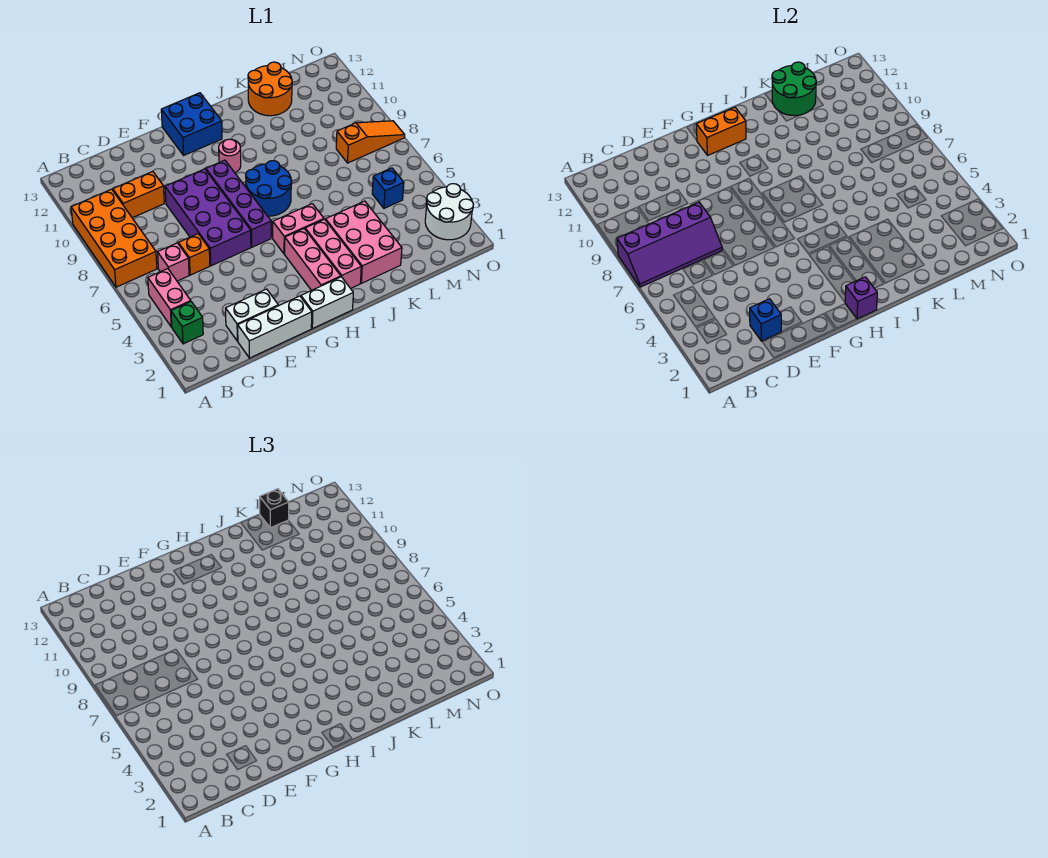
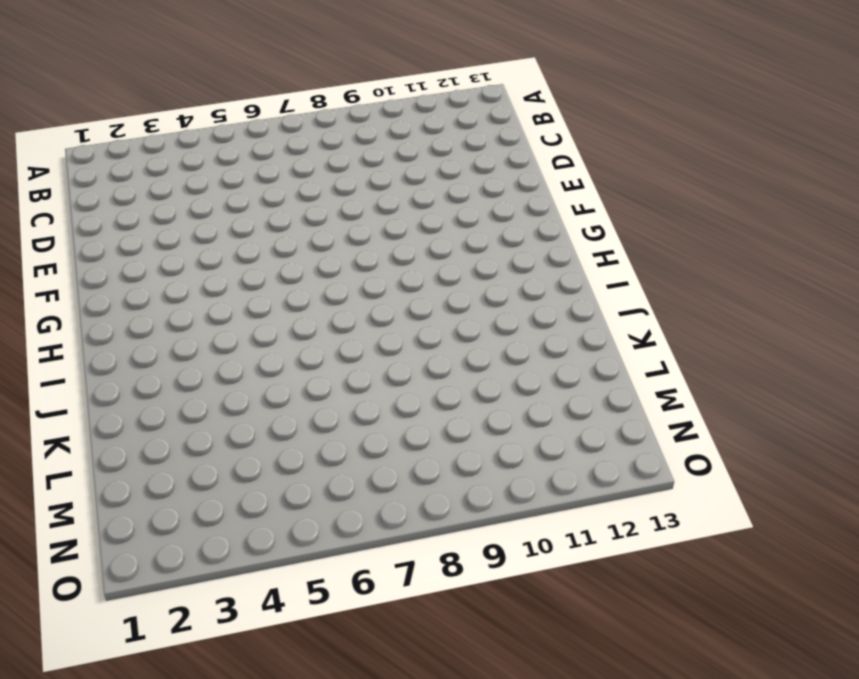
none -> orange 2x4 brick [71,189,157,287]
none -> green 1x1 brick [171,302,203,344]
none -> pink 1x2 brick [148,269,191,327]

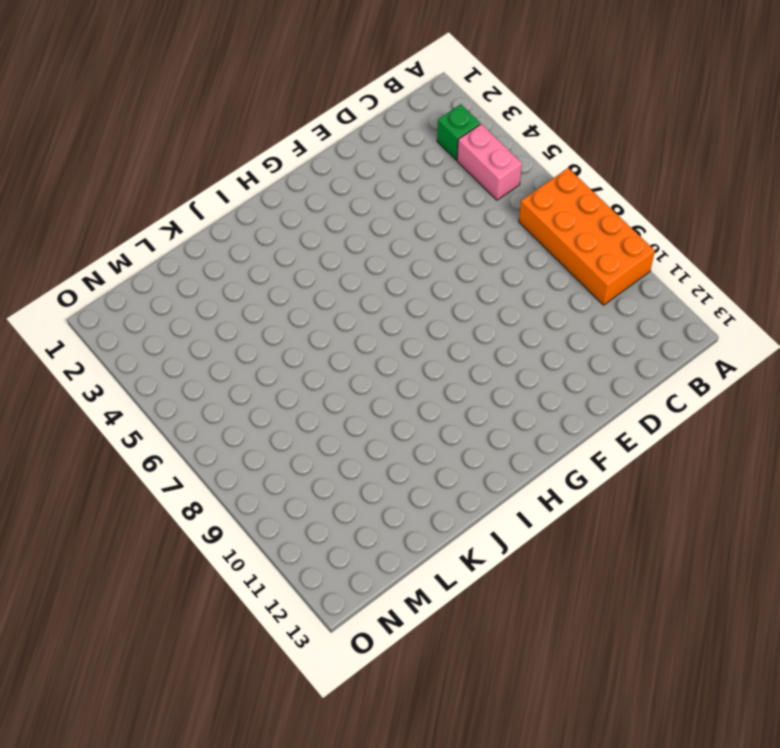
none -> pink 1x1 brick [158,243,189,281]
none -> orange 1x2 brick [113,172,164,218]
none -> white 1x3 brick [238,296,312,358]

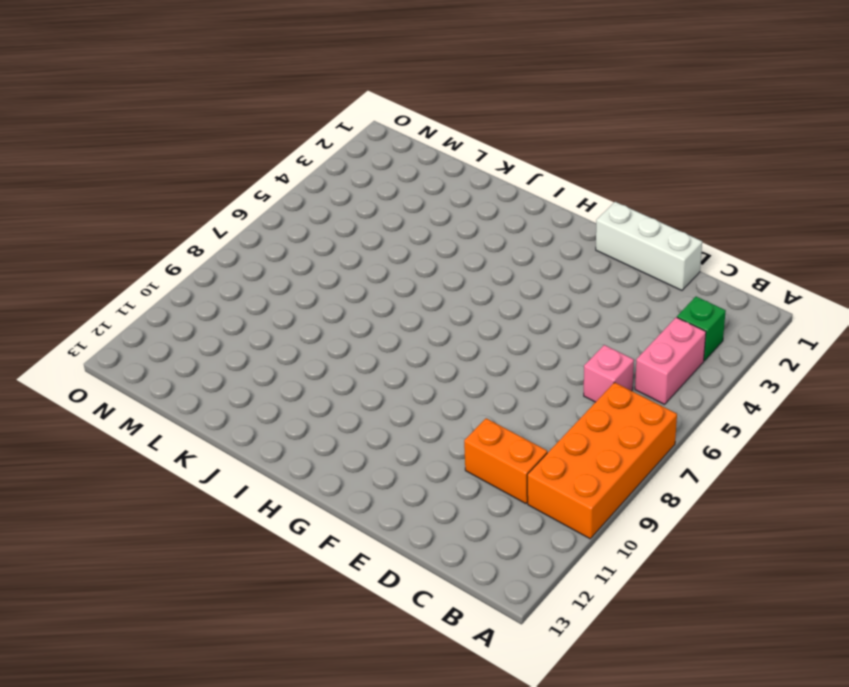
none -> white 1x2 brick [226,289,278,341]
none -> orange 1x1 brick [178,234,210,275]
none -> purple 2x4 brick [165,169,251,266]

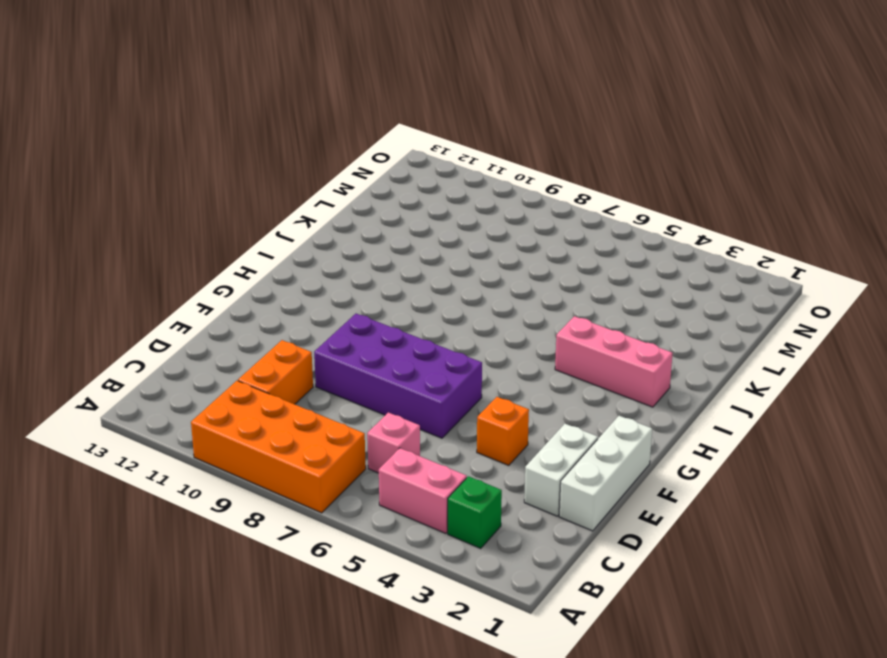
orange 1x1 brick [477,397,529,465] -> orange 1x1 brick moved to [178,234,210,275]
none -> white 1x2 brick [301,277,353,329]
none -> purple 1x4 brick [206,160,271,247]
none -> blue 2x2 brick [161,93,222,155]

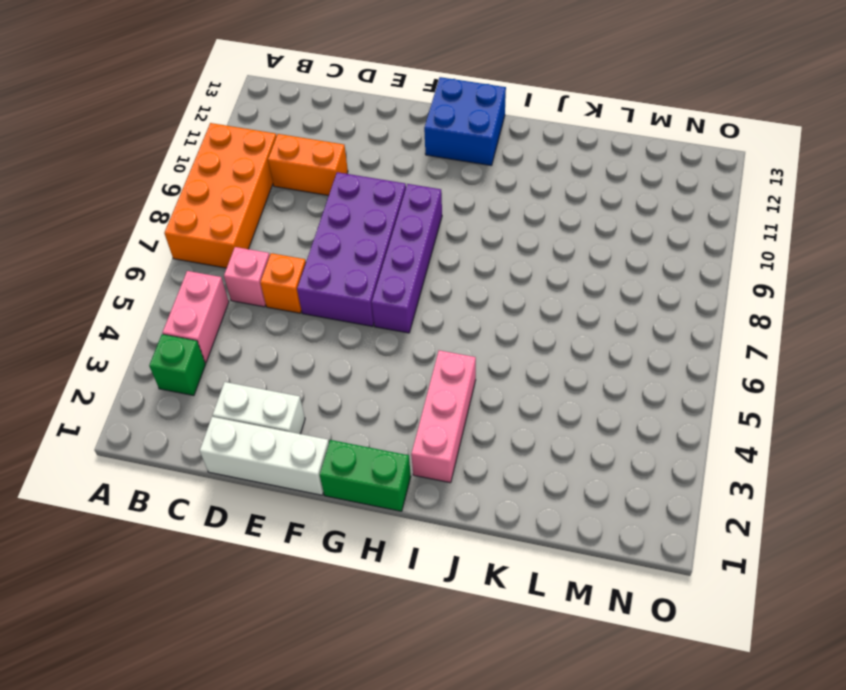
green 1x2 brick [320,440,411,511] -> white 1x2 brick [301,277,353,329]
none -> pink 1x3 brick [285,229,341,290]
none -> pink 1x2 brick [273,204,324,254]
none -> blue 2x2 round brick [246,161,292,216]

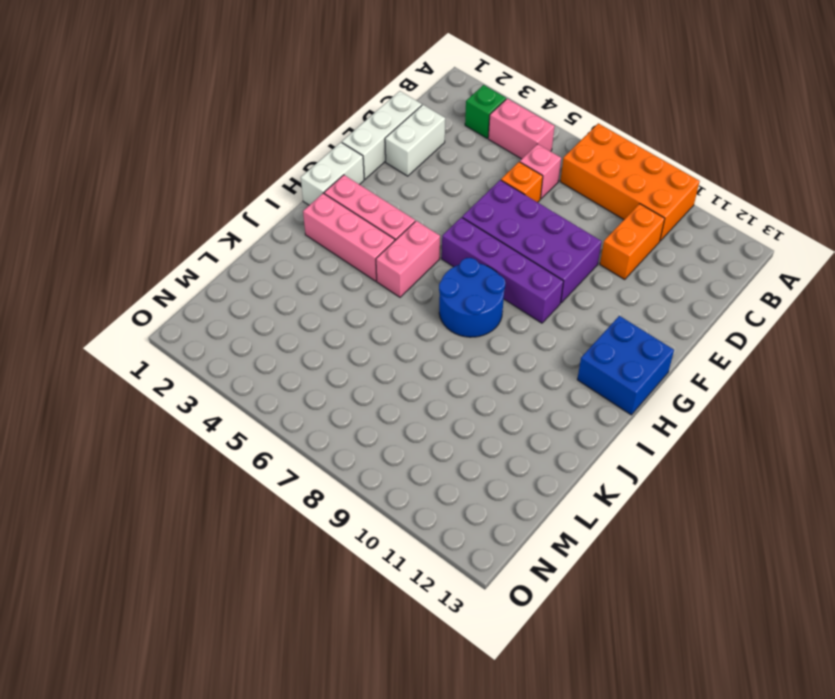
none -> pink 1x1 round brick [219,139,241,173]
none -> pink 2x3 brick [326,201,402,283]
none -> orange 2x2 round brick [248,62,292,116]

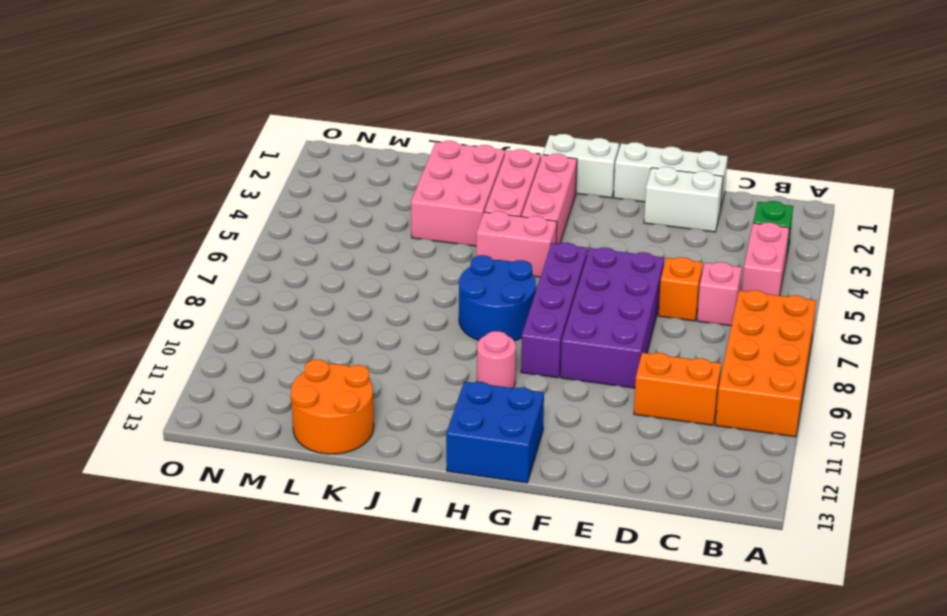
none -> blue 1x1 brick [372,168,404,208]
none -> orange 1x3 slope [336,121,405,163]
none -> white 2x2 round brick [425,184,473,240]

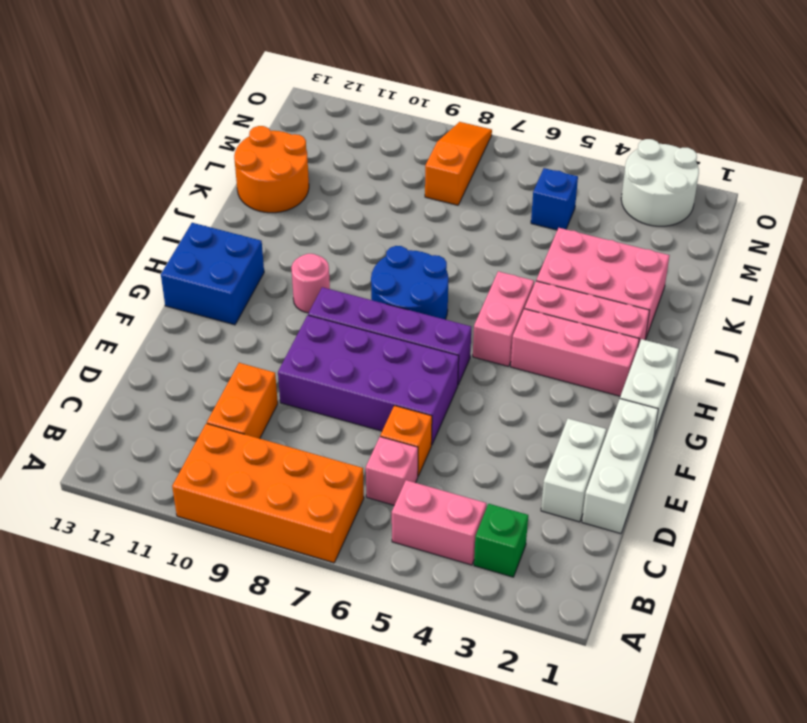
none -> purple 2x4 slope [617,202,722,287]
none -> blue 1x1 brick [750,299,781,341]
none -> orange 1x2 brick [696,107,746,155]

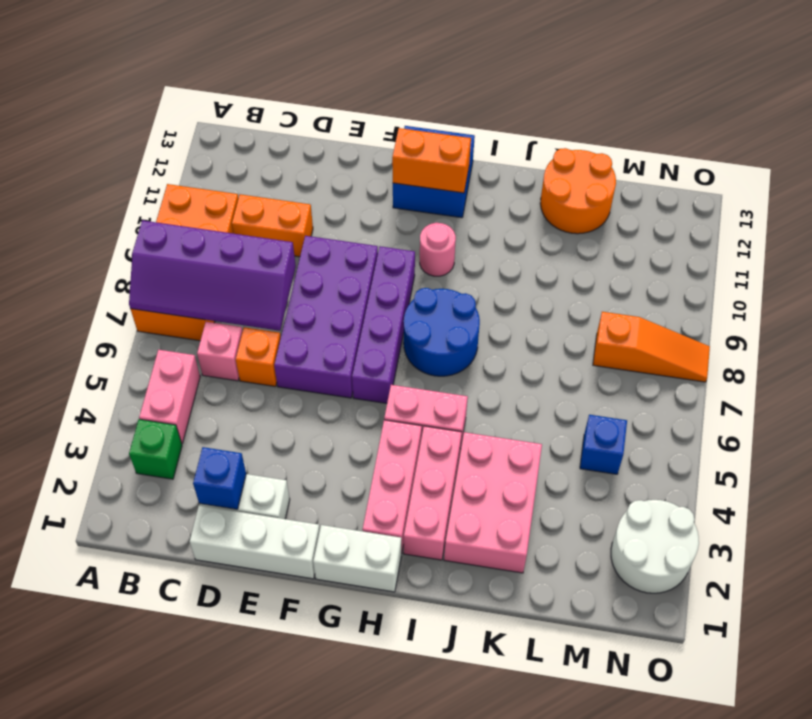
none -> purple 1x1 brick [845,277,877,319]
none -> green 2x2 round brick [772,62,816,116]
none -> black 1x1 brick [260,489,289,528]

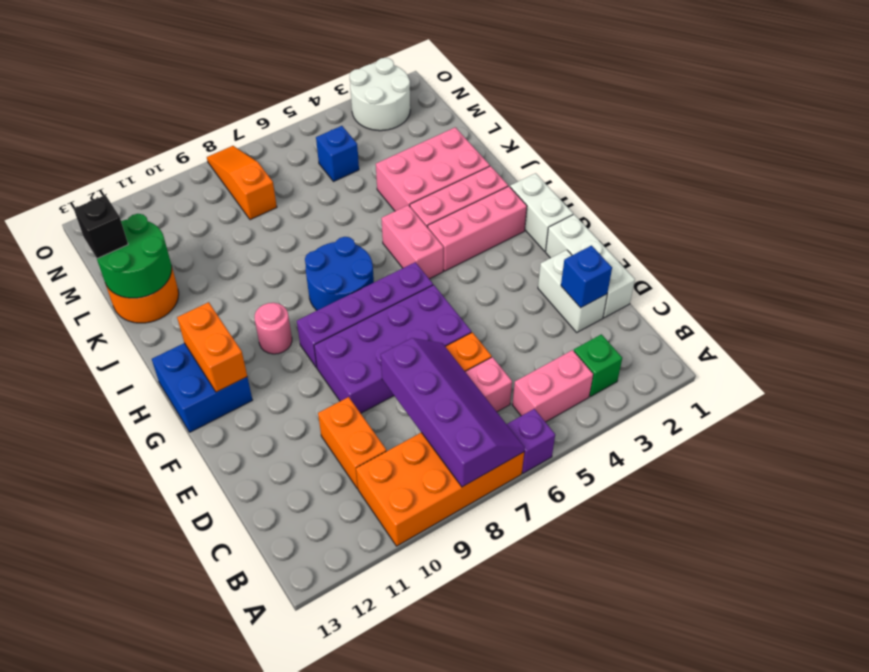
purple 1x1 brick [507,409,555,473] -> purple 1x1 brick moved to [845,277,877,319]

